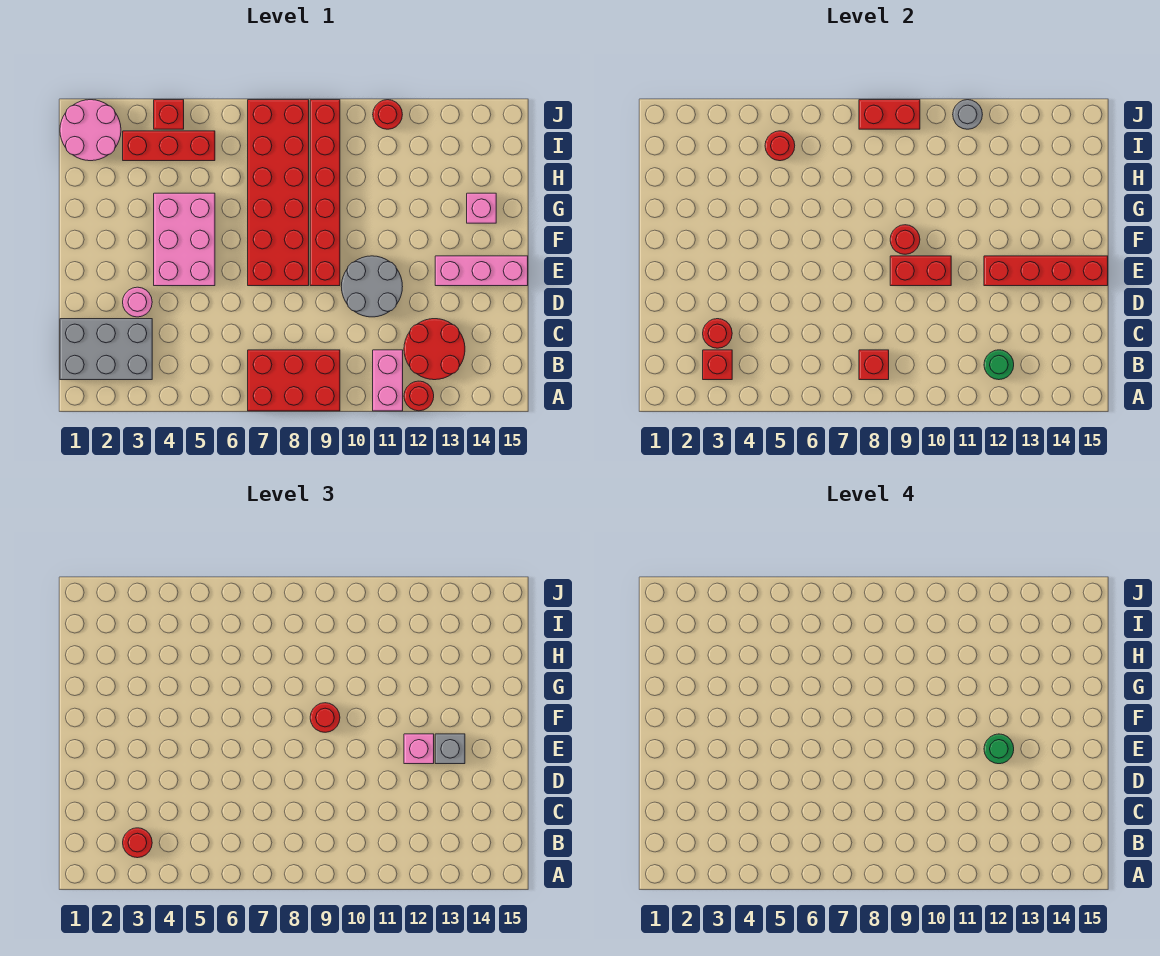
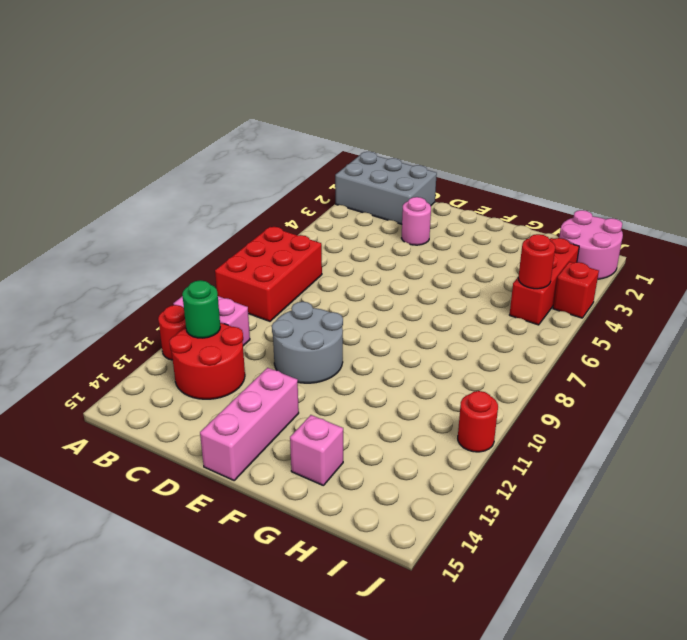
grey 2x3 brick [335,152,437,224] -> grey 2x3 brick turned to [60,319,152,380]
none -> pink 2x3 brick [154,193,215,286]
none -> red 2x6 brick [248,100,309,286]
none -> red 1x6 brick [310,100,340,286]
none -> red 1x1 brick [703,350,732,380]

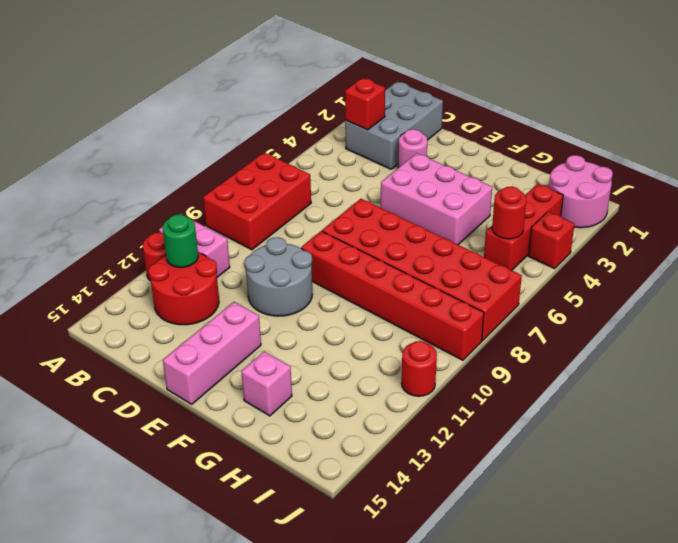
none -> red 1x1 brick [859,350,889,380]
none -> red 1x1 round brick [703,319,732,348]
none -> red 1x2 brick [890,256,951,286]
none -> red 1x4 brick [984,256,1108,286]

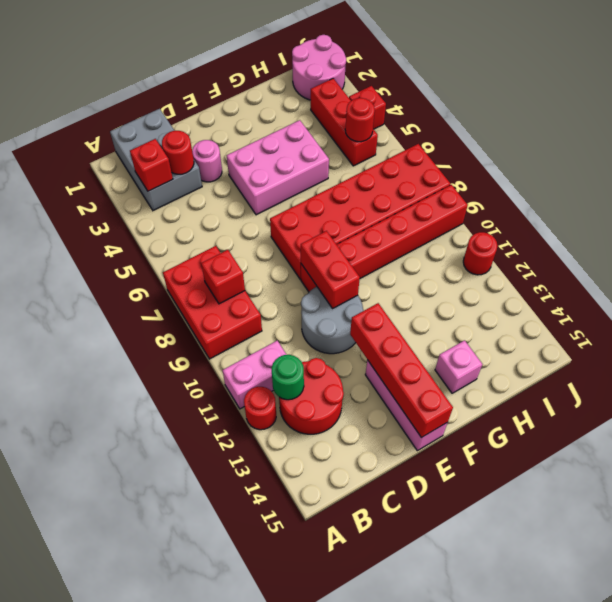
none -> red 1x1 round brick [890,225,920,254]
none -> red 1x2 brick [859,100,920,129]
none -> grey 1x1 round brick [953,100,982,129]
none -> red 1x1 round brick [123,828,152,858]

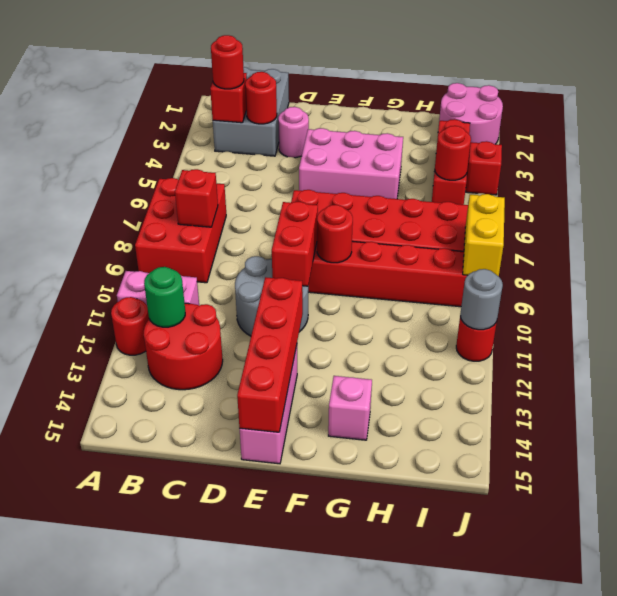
yellow 1x2 brick [463,194,505,276] -> red 1x2 brick [859,100,920,129]
none -> pink 1x1 brick [404,734,434,764]
none -> grey 1x1 brick [435,734,465,764]
none -> red 1x1 round brick [310,703,340,732]
none -> green 1x1 round brick [984,734,1014,764]

